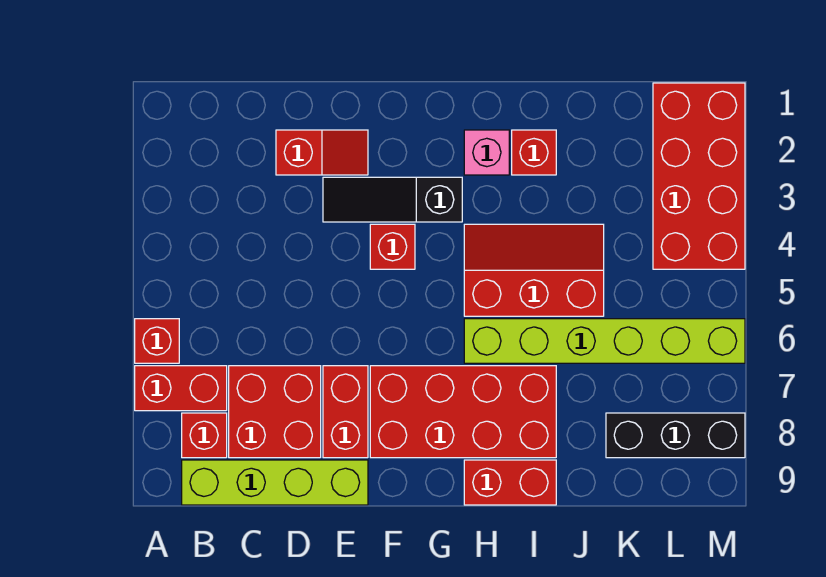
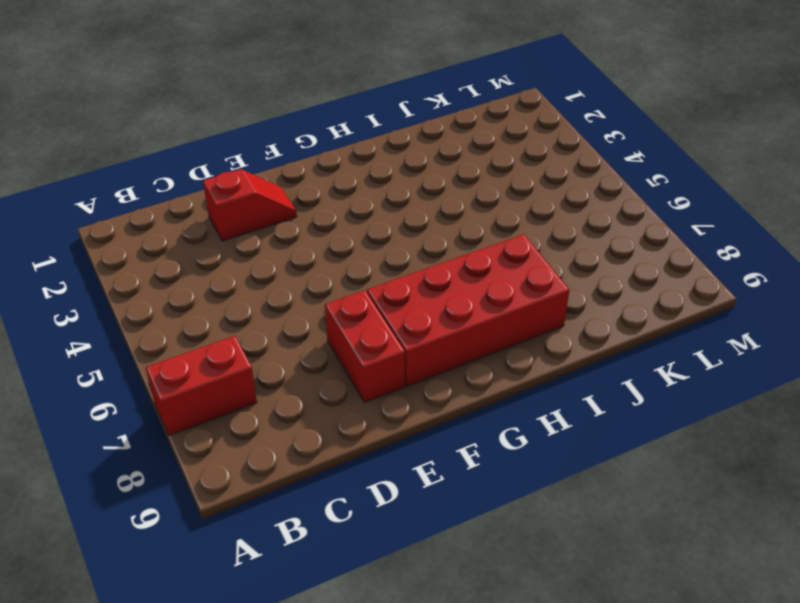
none -> red 1x1 brick [135,319,179,363]
none -> red 1x1 brick [182,413,227,458]
none -> lime 1x4 brick [182,460,368,505]

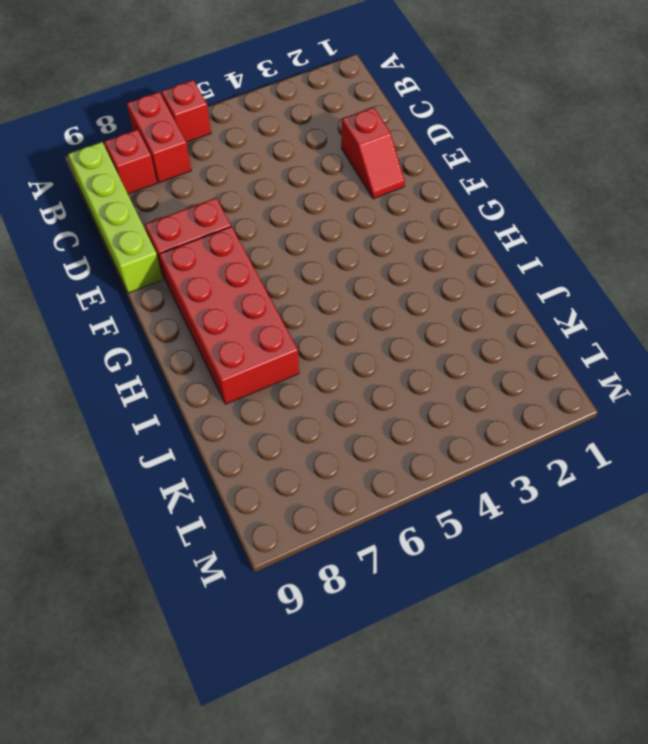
none -> red 2x2 brick [229,366,321,458]
none -> black 1x3 slope [323,177,462,222]
none -> red 1x1 brick [370,224,415,269]

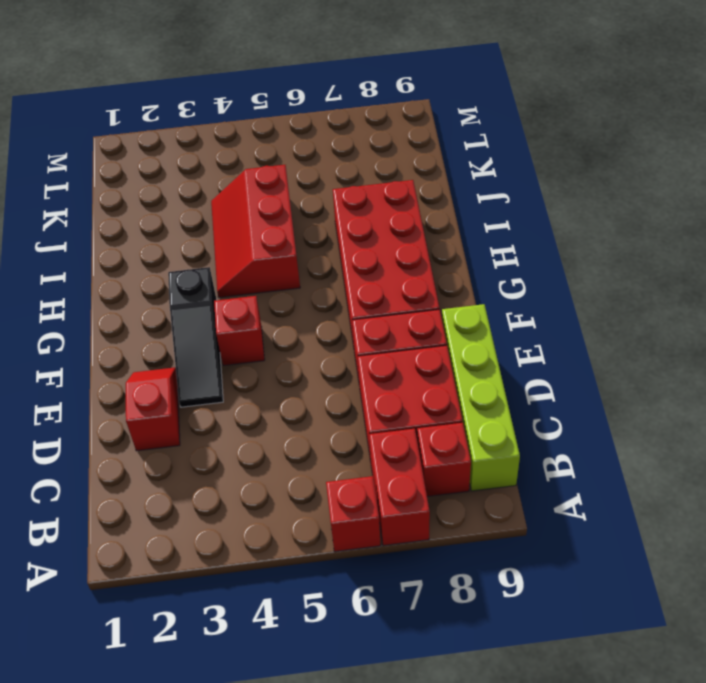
none -> pink 1x1 brick [464,130,509,175]
none -> lime 1x6 brick [464,319,745,363]
none -> red 1x2 brick [464,460,556,505]

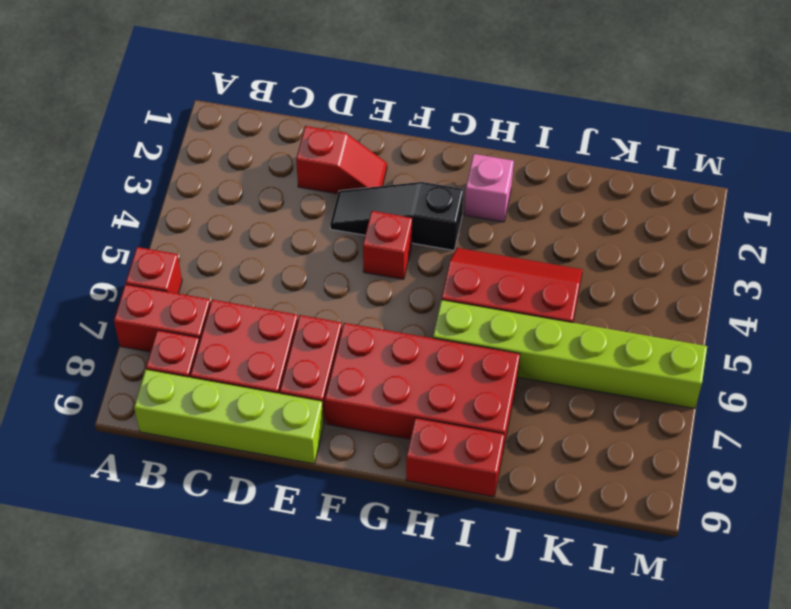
none -> red 1x1 brick [512,130,556,175]
none -> black 1x3 brick [606,413,745,458]
none -> red 2x4 brick [653,83,745,269]

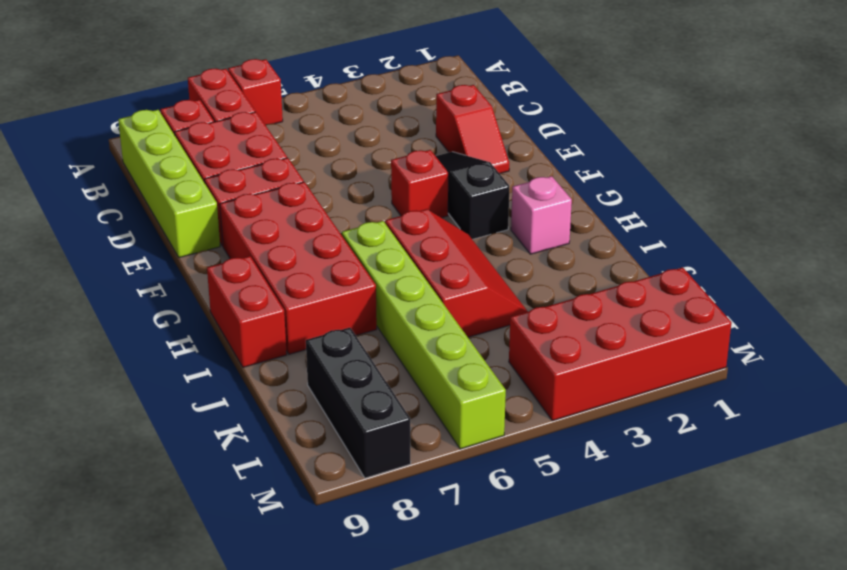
none -> red 1x1 brick [512,130,556,175]

